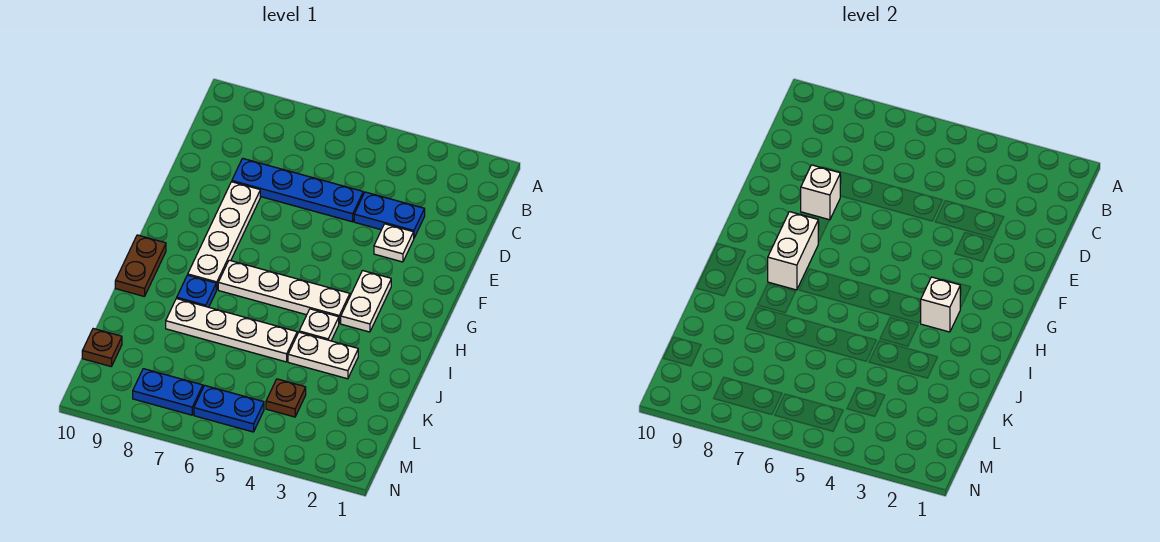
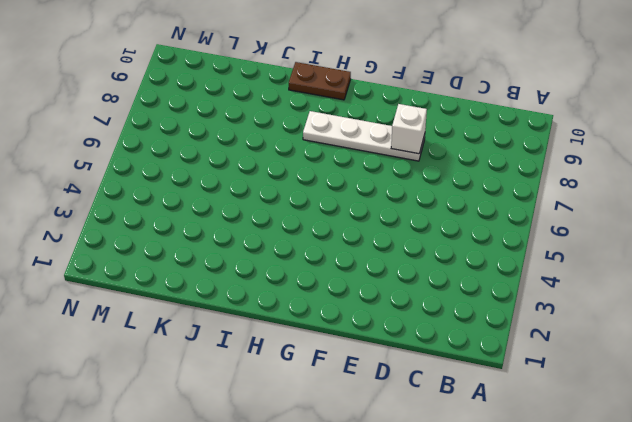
none -> blue 1x2 plate [354,192,425,238]
none -> blue 1x4 plate [232,158,363,222]
none -> white 1x1 plate [374,224,414,262]

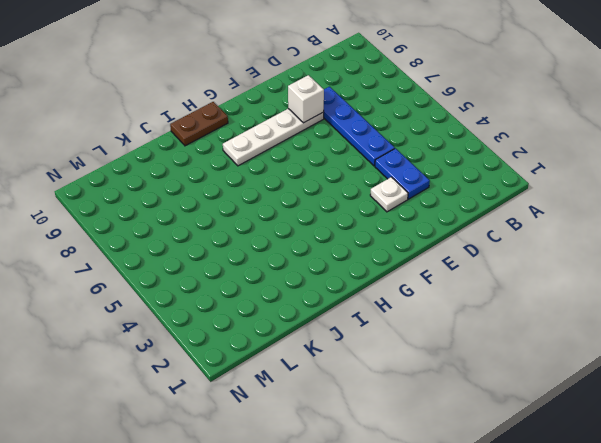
none -> white 1x2 plate [341,271,391,332]
none -> white 1x4 plate [218,260,350,323]
none -> white 1x1 plate [299,309,339,341]

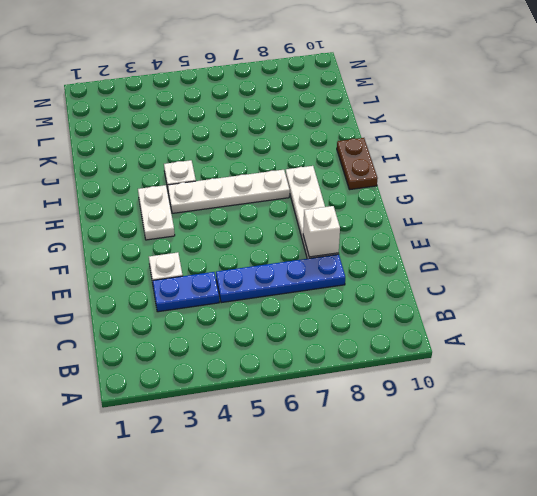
none -> blue 1x1 plate [177,275,216,307]
none -> white 1x2 plate [288,332,358,379]
none -> white 1x4 plate [166,299,297,362]

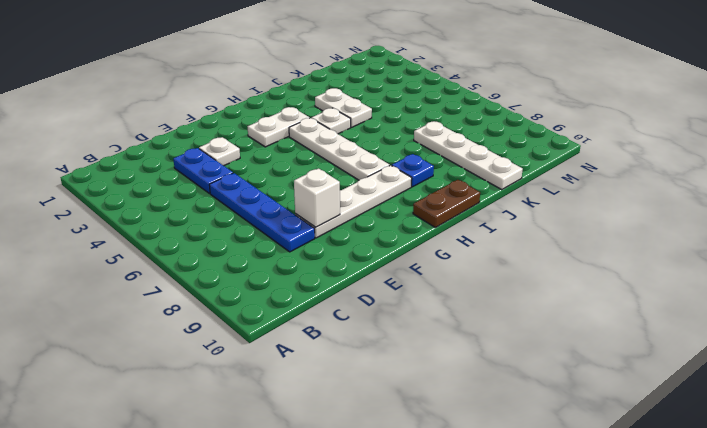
white 1x4 plate [414,122,523,190] -> white 1x4 plate moved to [166,299,297,362]
none -> brown 1x1 plate [266,379,306,417]
none -> brown 1x1 plate [82,329,122,367]
none -> blue 1x2 plate [194,385,264,432]

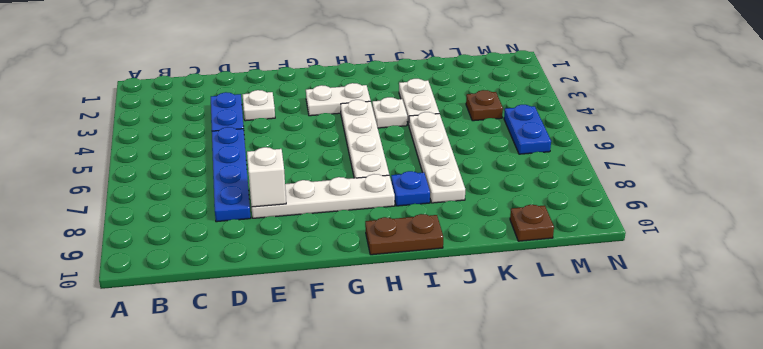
none -> blue 1x2 plate [133,369,203,415]
none -> white 1x2 brick [768,212,818,290]
none -> white 1x1 brick [920,277,960,332]

